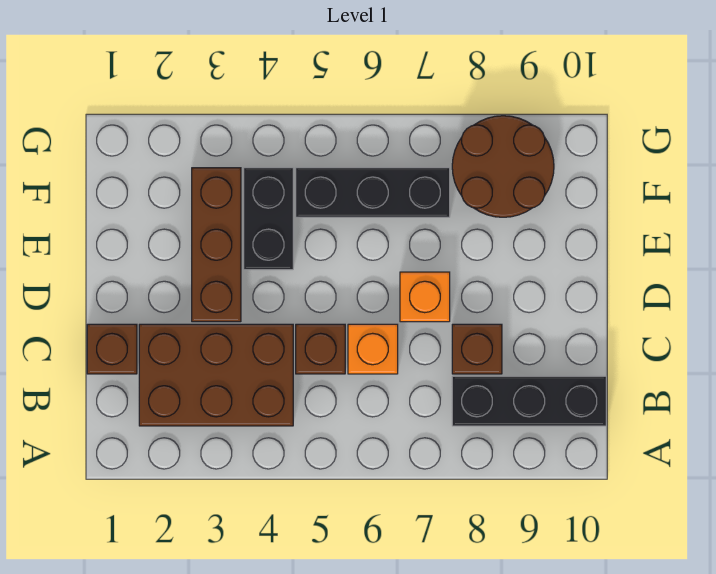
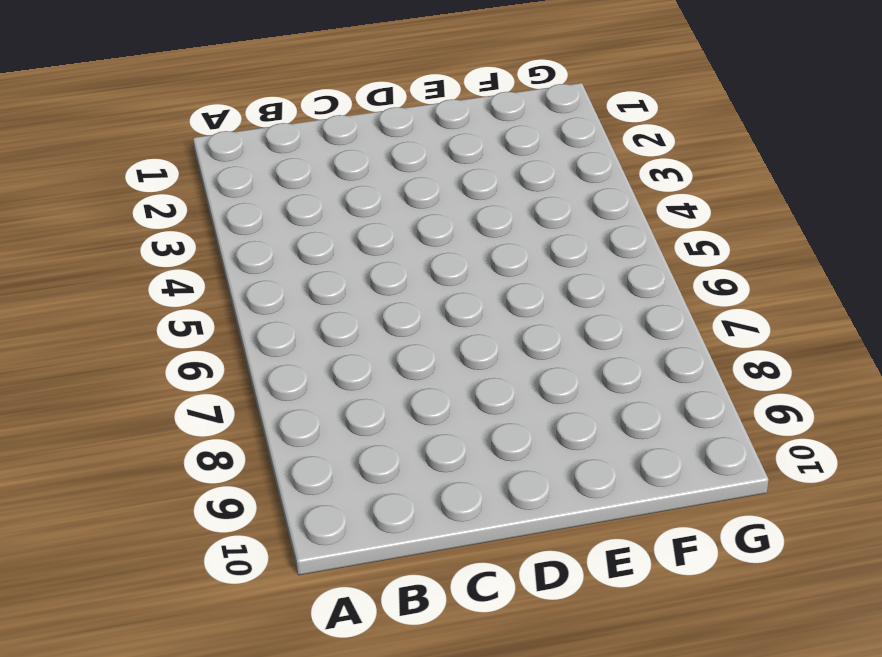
none -> brown 2x3 brick [139,324,293,426]
none -> black 1x3 brick [452,376,606,426]

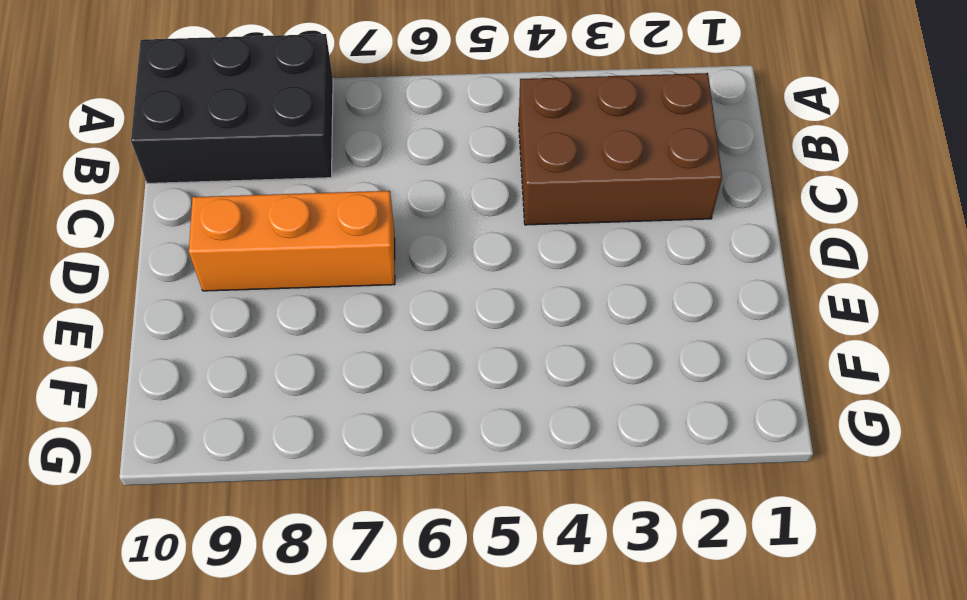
black 2x3 brick [131,34,333,183] -> black 1x3 brick [452,376,606,426]
orange 1x3 brick [189,191,395,291] -> orange 1x1 brick [400,272,450,322]
none -> brown 1x1 brick [87,324,137,374]
none -> brown 1x1 brick [296,324,345,374]

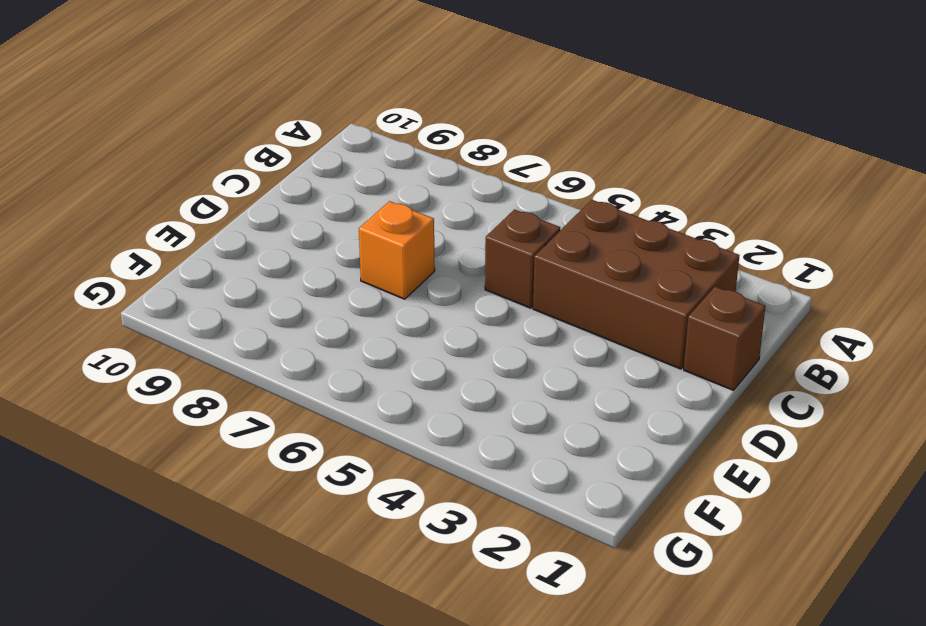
none -> black 1x3 brick [452,376,606,426]
none -> orange 1x1 brick [348,324,398,374]

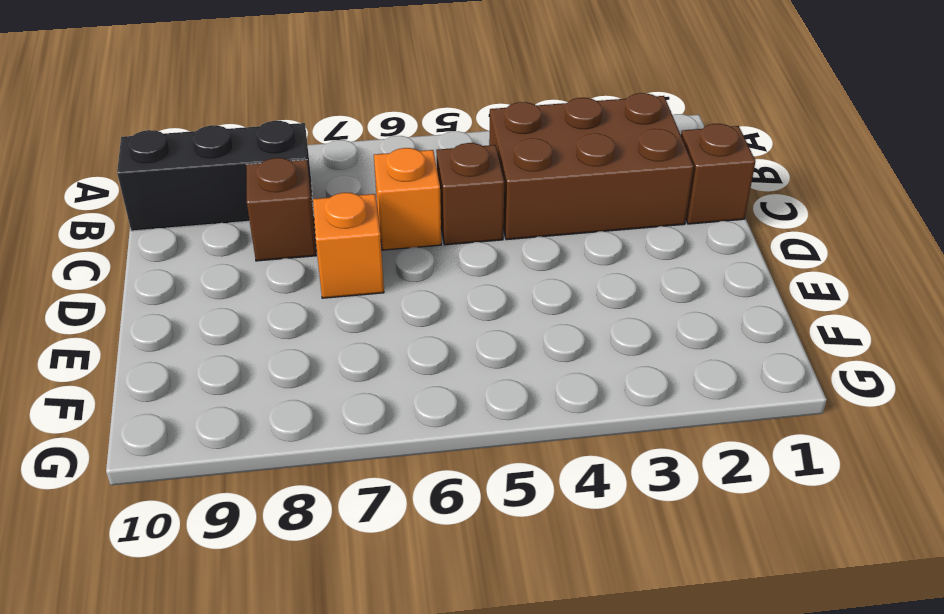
none -> brown 1x3 brick [192,168,241,322]
none -> black 1x2 brick [244,168,293,270]

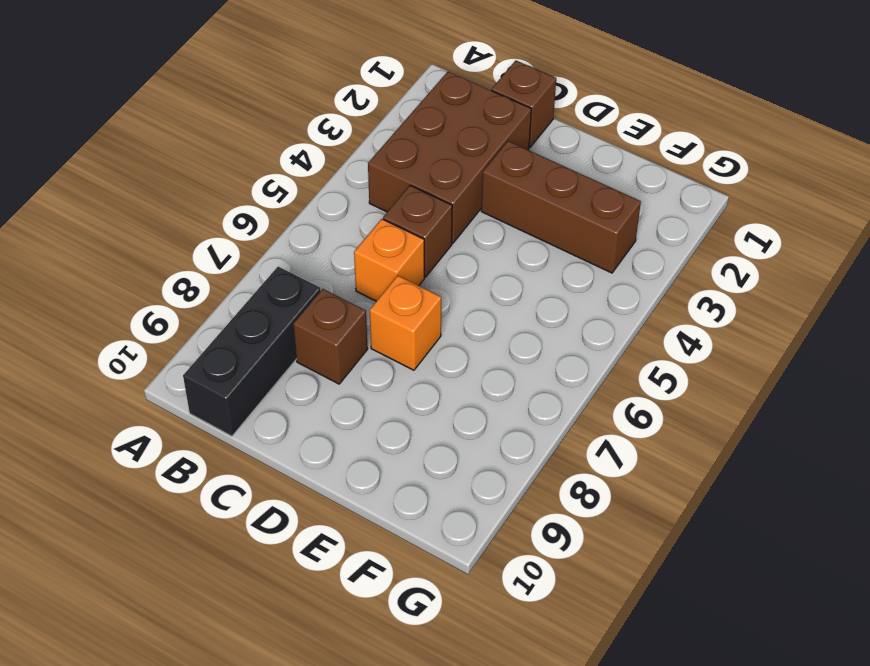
none -> black 1x2 brick [244,168,293,270]
none -> black 1x3 brick [296,168,450,217]

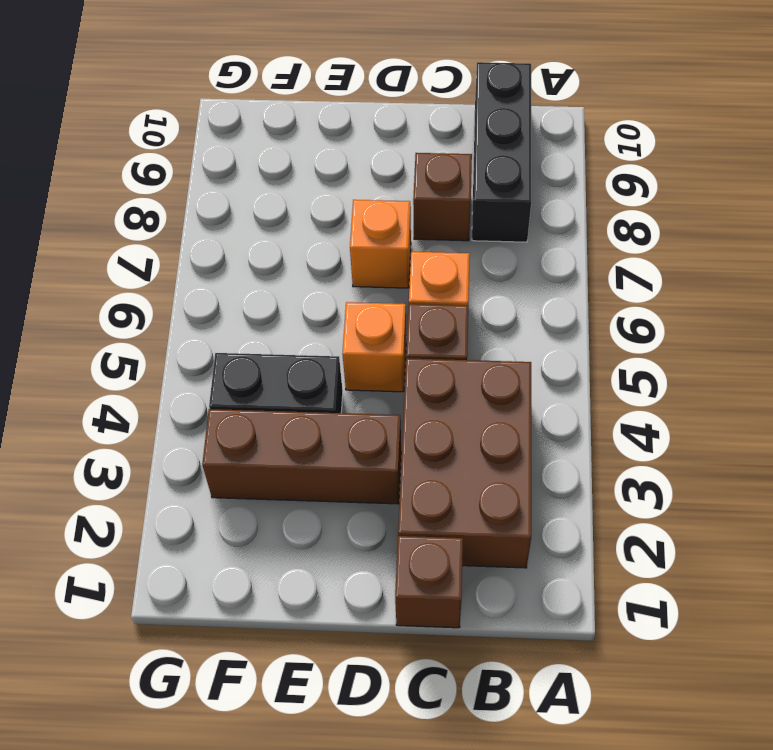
orange 1x1 brick [342,302,406,392] -> none
none -> black 1x3 brick [296,168,450,217]
none -> brown 2x2 round brick [452,116,554,217]

